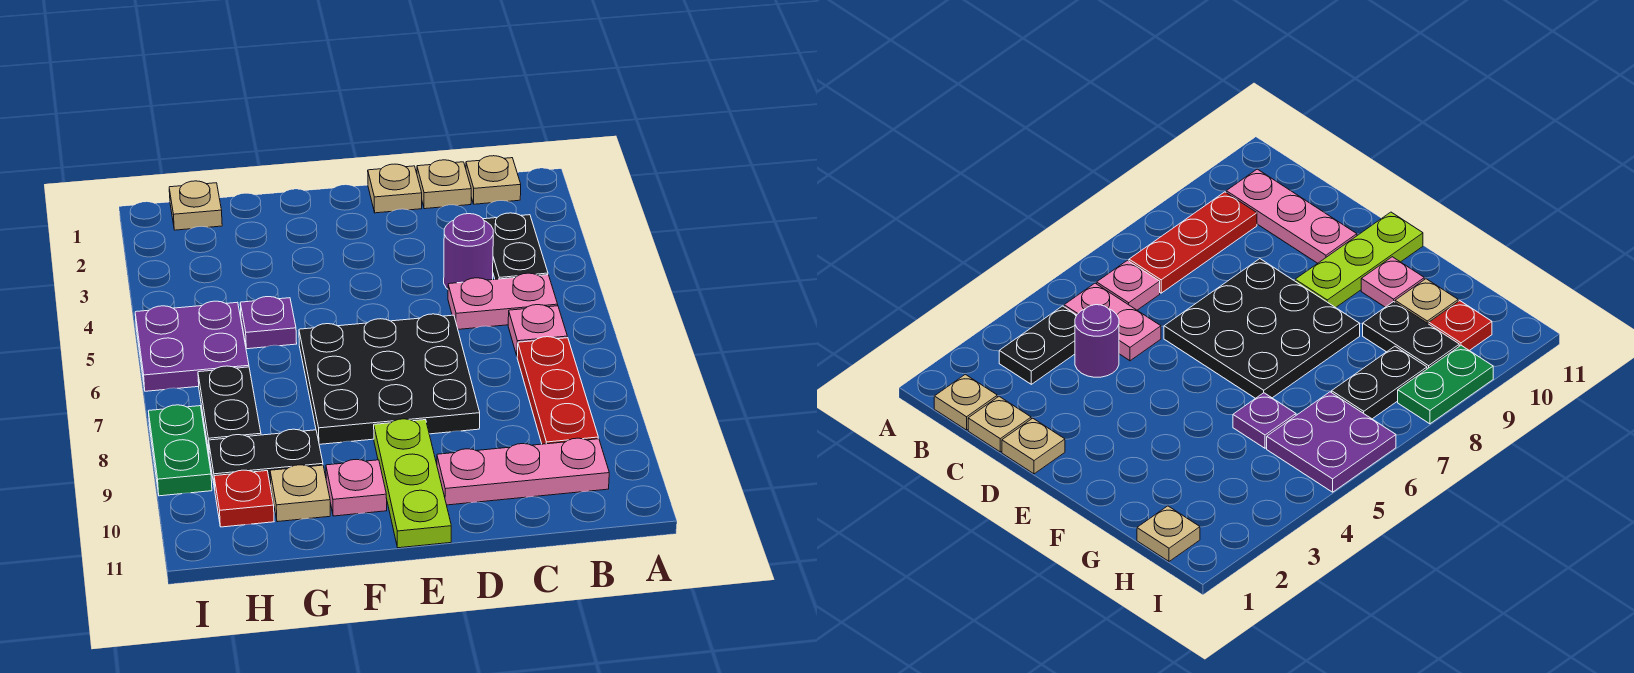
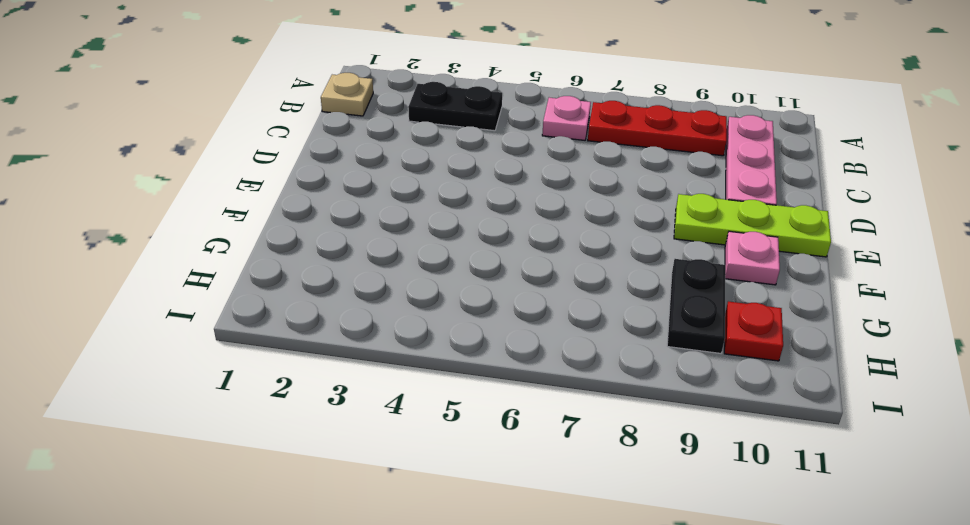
none -> pink 1x2 plate [448,273,558,329]
none -> tan 1x1 plate [417,160,471,209]
none -> purple 1x1 round brick [444,214,493,289]

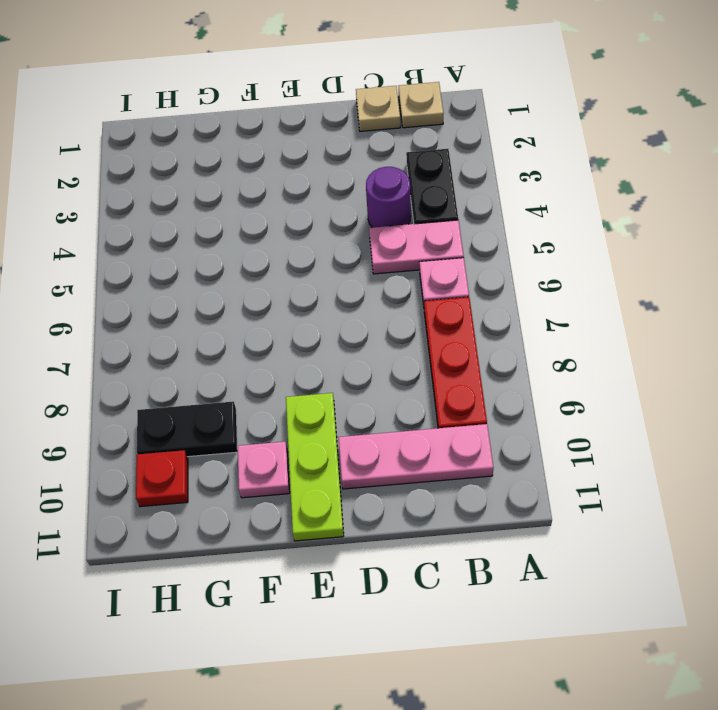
none -> tan 1x1 plate [368,164,422,213]
none -> black 3x3 plate [299,314,480,444]
none -> purple 1x1 plate [240,297,297,349]

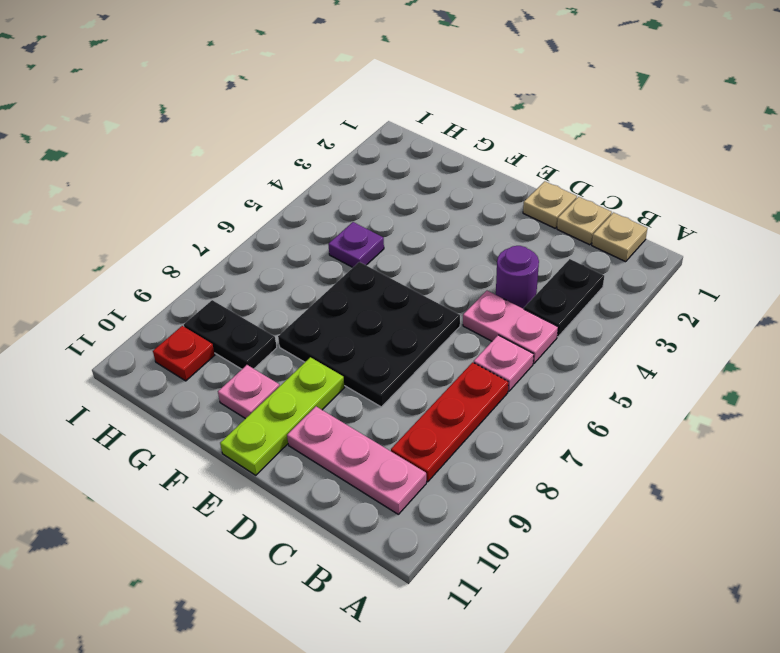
none -> tan 1x1 plate [270,465,330,522]
none -> tan 1x1 plate [169,181,222,230]
none -> purple 2x2 plate [135,301,249,391]

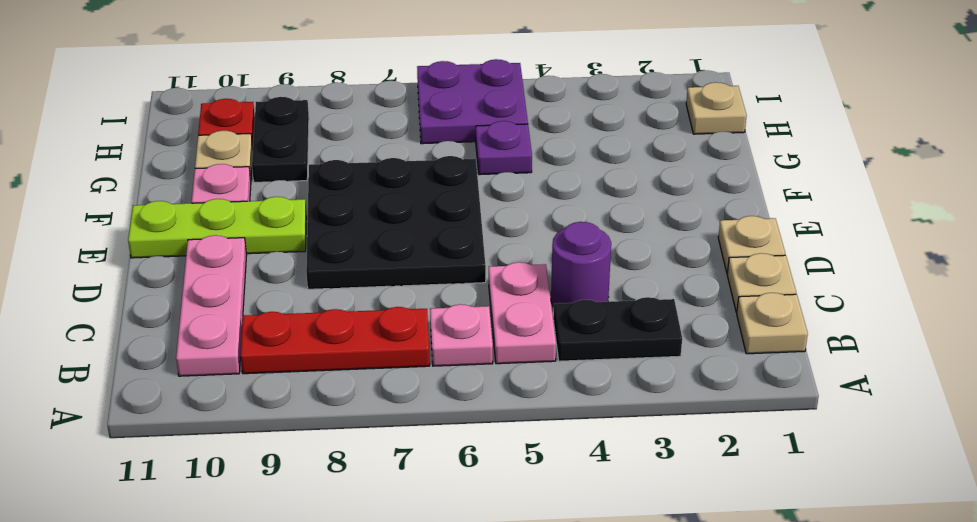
none -> black 1x2 plate [198,366,261,451]
none -> green 1x2 plate [149,405,212,496]

